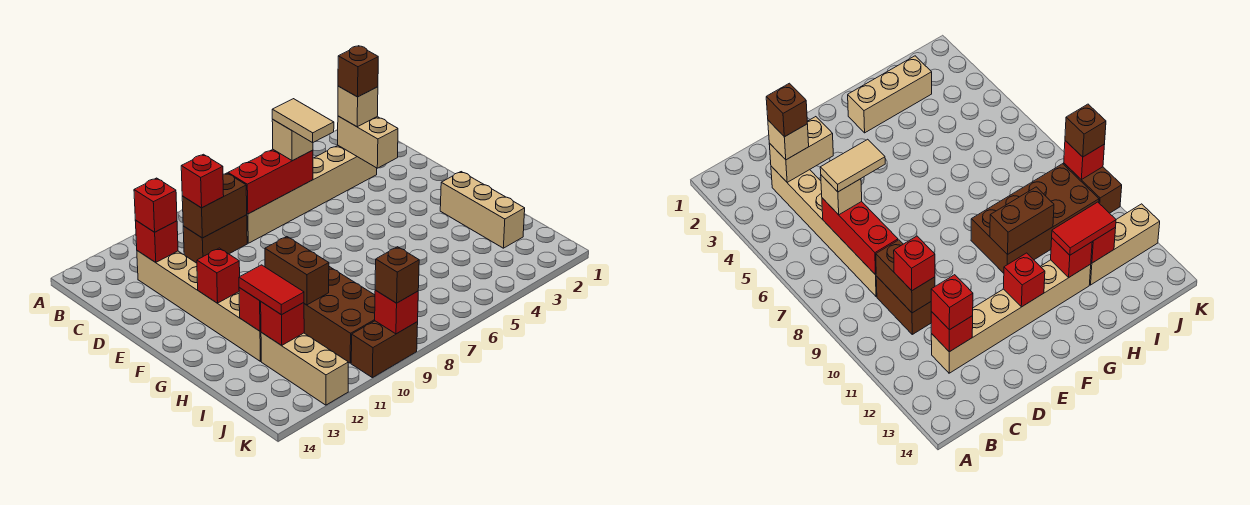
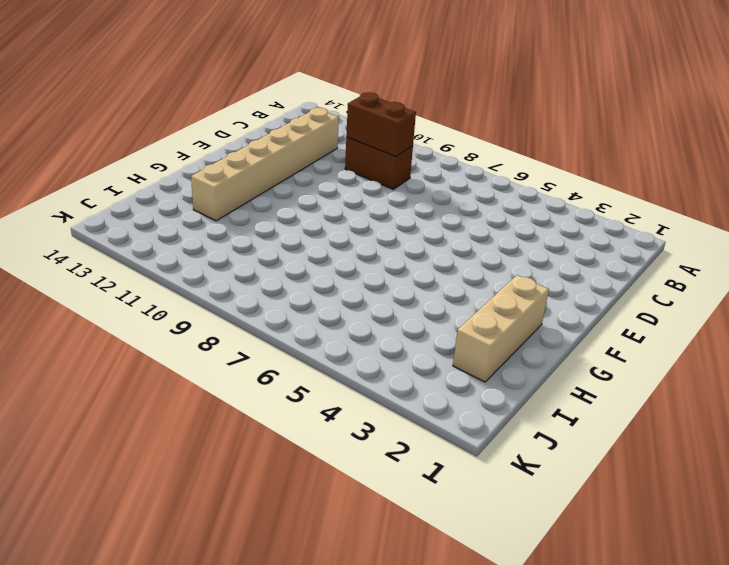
none -> tan 1x6 brick [247,146,377,243]
none -> brown 2x4 brick [304,267,375,363]
none -> tan 1x3 brick [261,332,348,405]

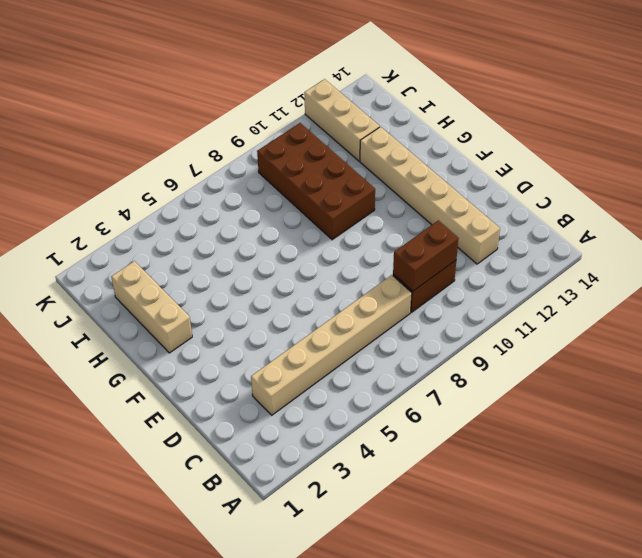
none -> brown 1x2 brick [351,321,418,378]
none -> tan 1x2 brick [338,116,398,168]
none -> red 1x3 brick [228,150,313,214]

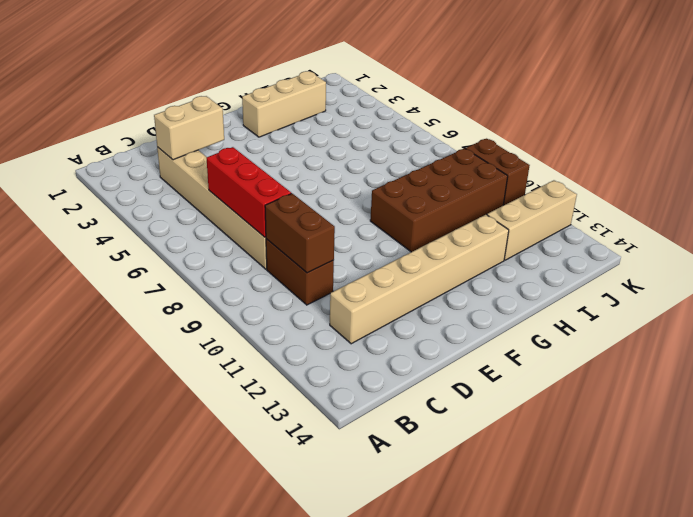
none -> red 1x1 brick [135,220,178,263]
none -> red 1x1 brick [197,248,240,303]
none -> brown 1x2 brick [265,237,329,305]

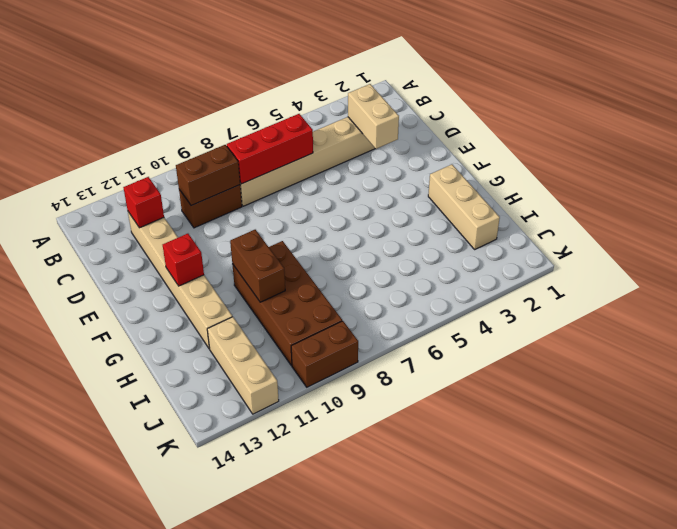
none -> red 1x1 brick [239,288,261,331]
none -> red 1x1 brick [261,302,304,345]
none -> red 1x1 brick [375,290,418,334]

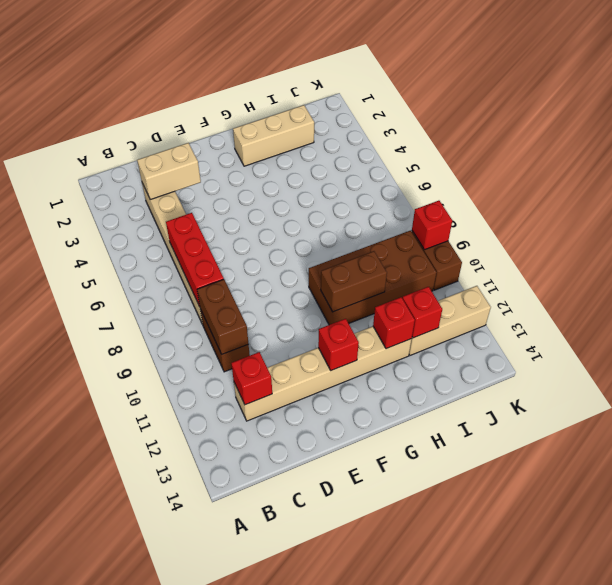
none -> tan 1x1 brick [338,86,378,127]
none -> tan 1x1 brick [272,120,313,161]
none -> red 1x1 brick [181,154,224,208]

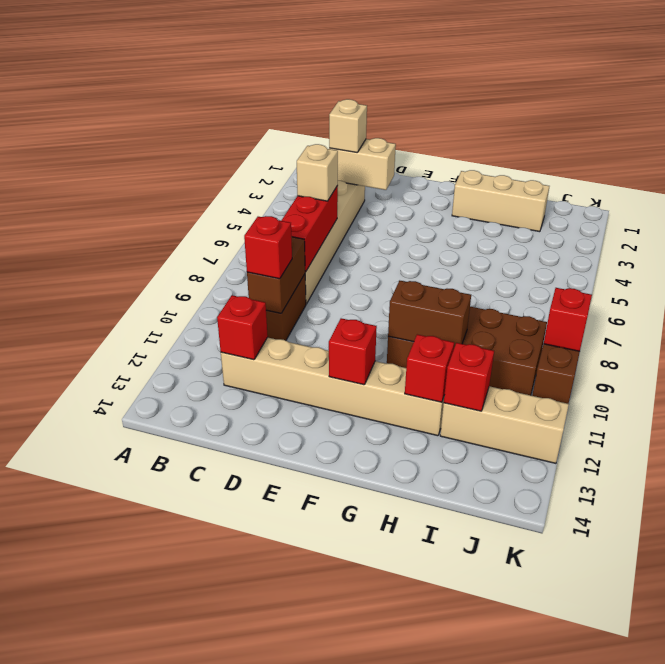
none -> red 1x1 brick [134,178,177,232]
none -> red 1x2 tile [239,265,304,315]
none -> brown 1x1 brick [375,247,419,303]

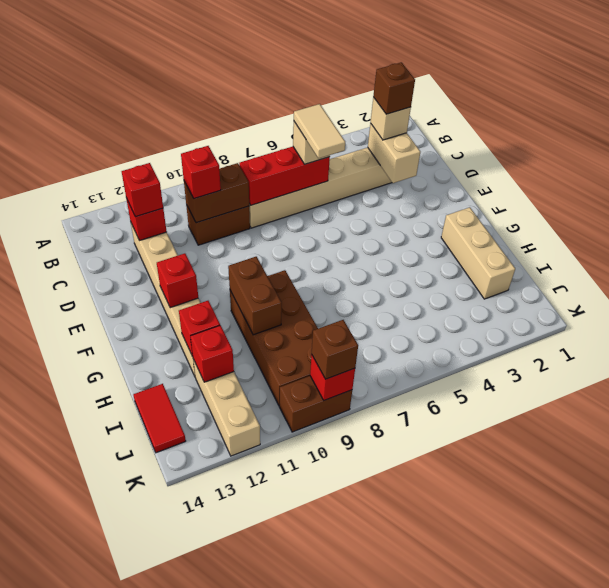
red 1x2 tile [133,384,186,453] -> red 1x2 tile moved to [239,265,304,315]

